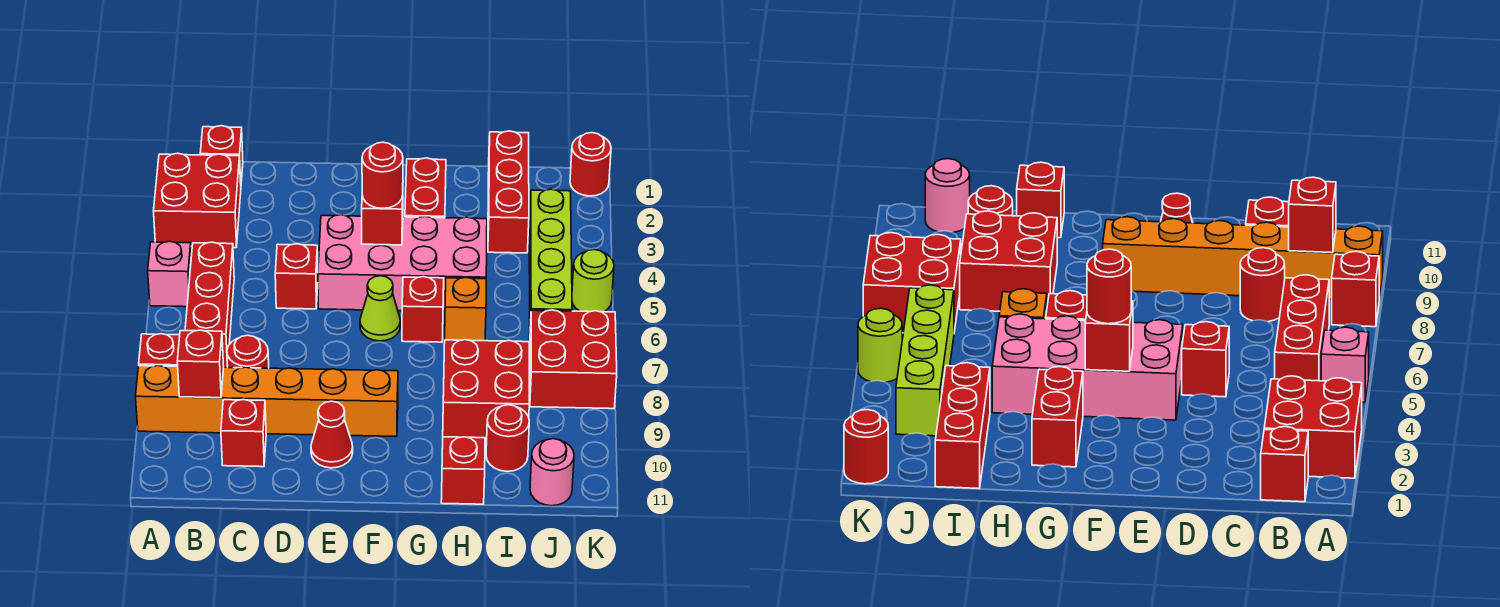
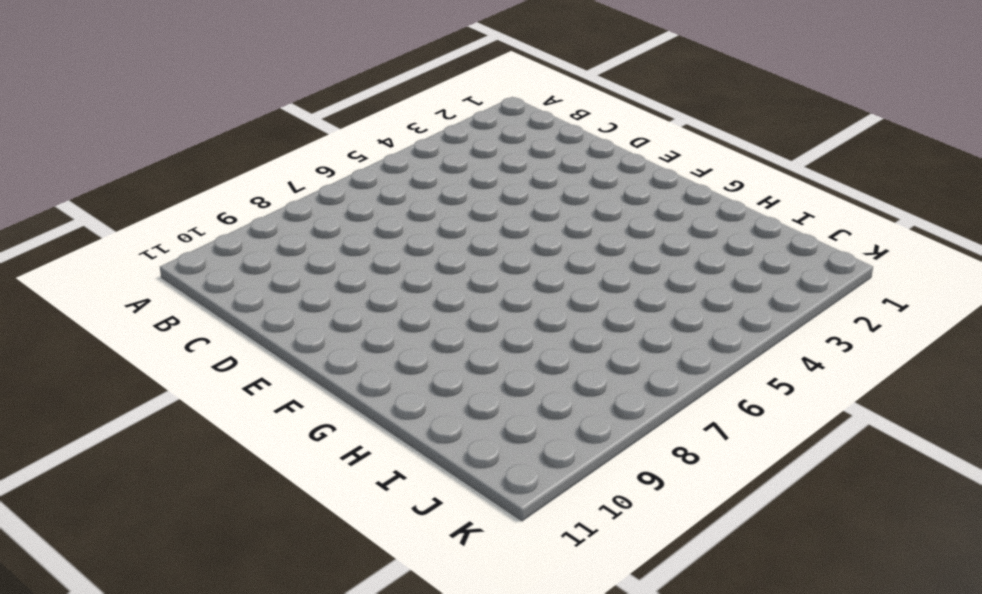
none -> red 2x2 brick [154,153,241,248]
none -> pink 1x1 brick [148,241,191,307]
none -> red 1x1 brick [139,334,180,366]

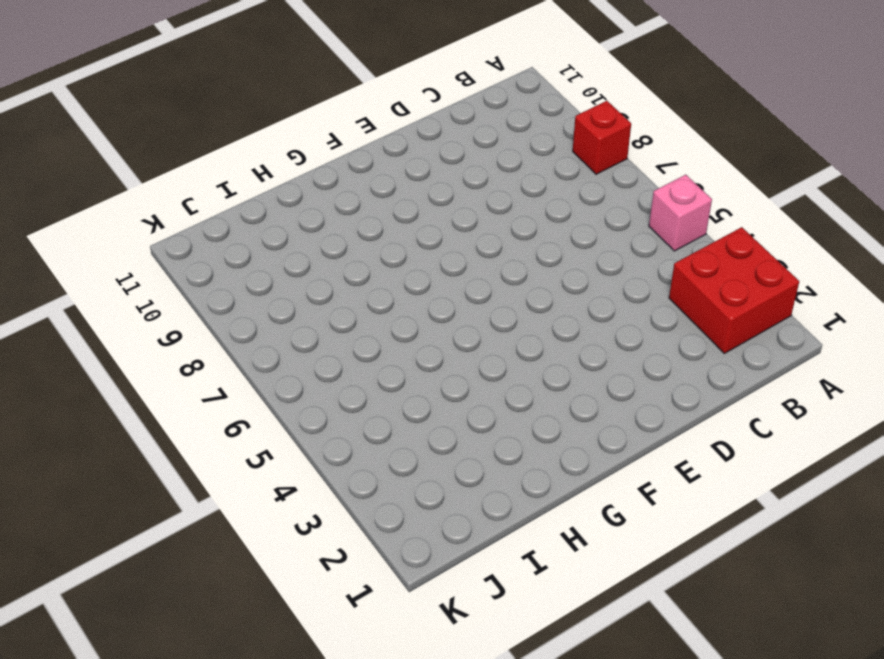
none -> orange 1x6 brick [136,365,398,437]
none -> red 1x1 brick [200,126,243,183]
none -> red 1x3 brick [185,242,234,367]

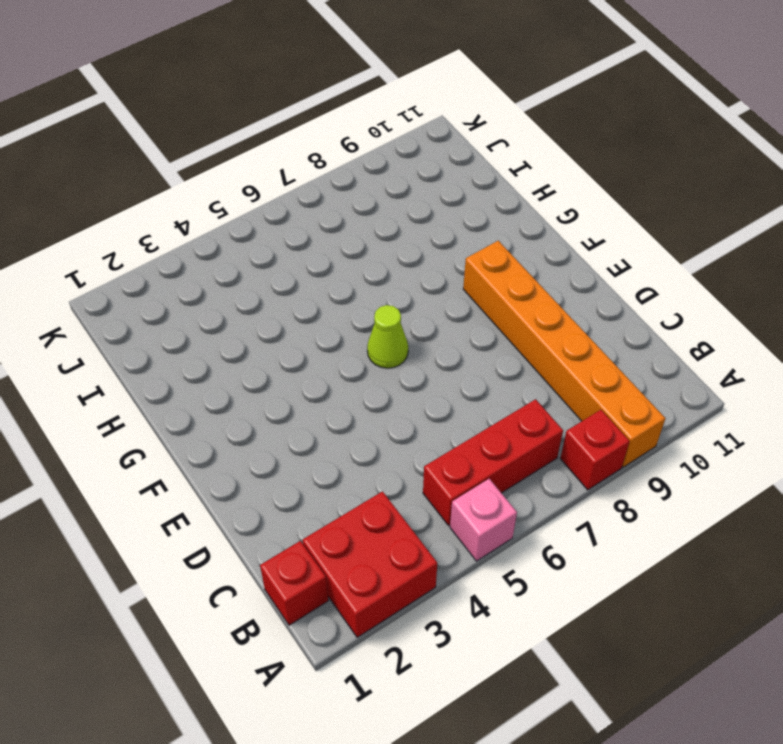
none -> red 1x1 round brick [227,335,269,368]
none -> red 1x1 brick [221,400,266,467]
none -> red 1x1 brick [275,244,318,309]

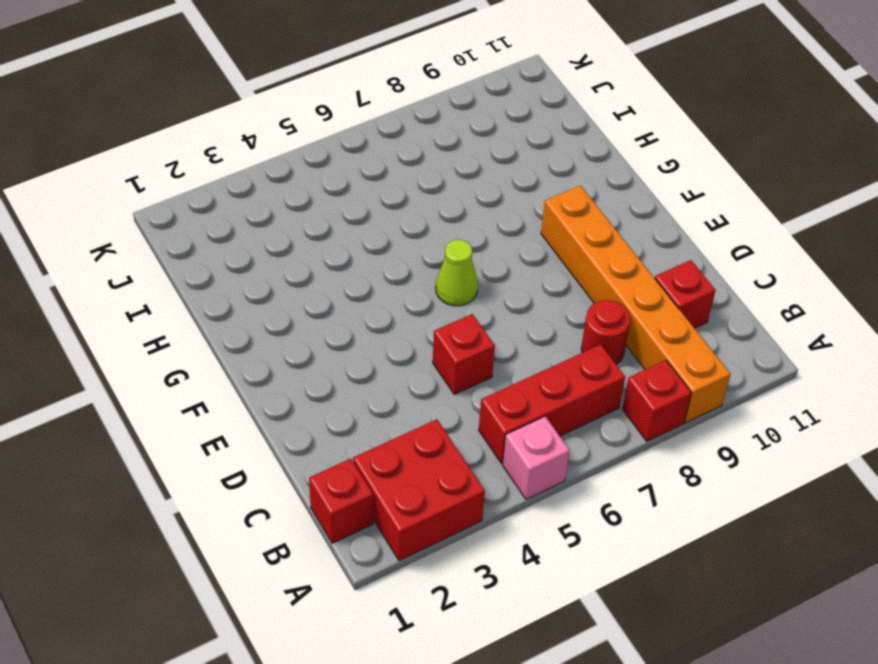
none -> pink 2x4 brick [318,215,487,312]
none -> red 1x1 cone [311,401,353,468]
none -> red 1x2 brick [405,158,446,218]

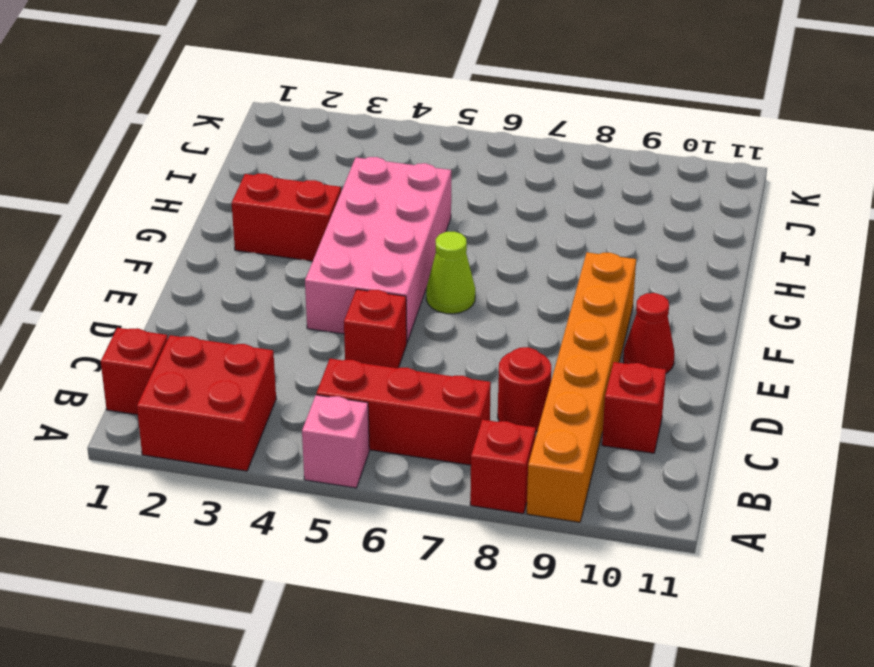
none -> red 1x1 brick [402,277,444,342]
none -> orange 1x1 brick [445,277,486,341]
none -> red 2x2 brick [443,340,529,438]

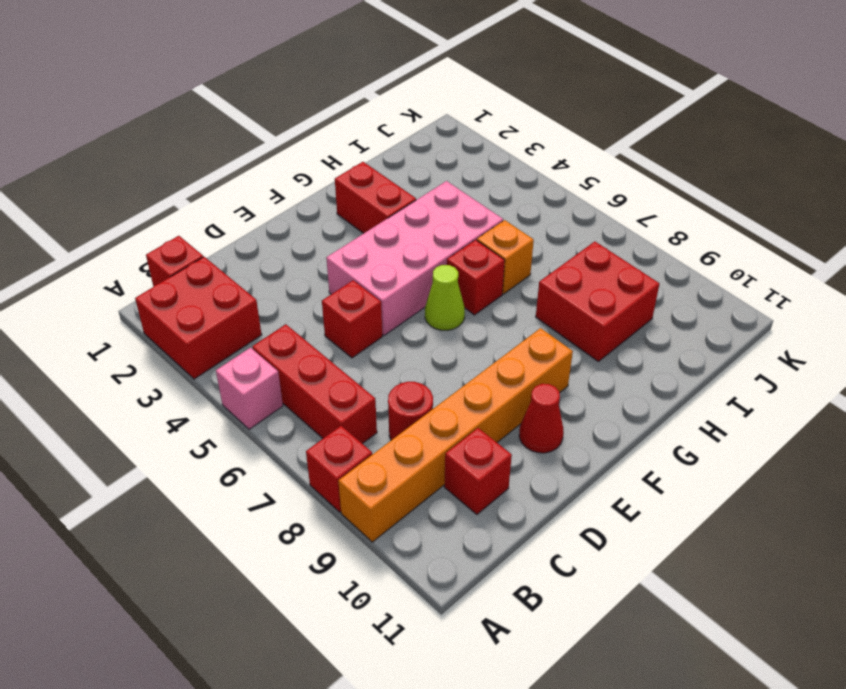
none -> red 1x1 brick [441,437,485,504]
none -> red 1x3 brick [488,131,529,253]
none -> red 1x1 round brick [486,405,529,471]

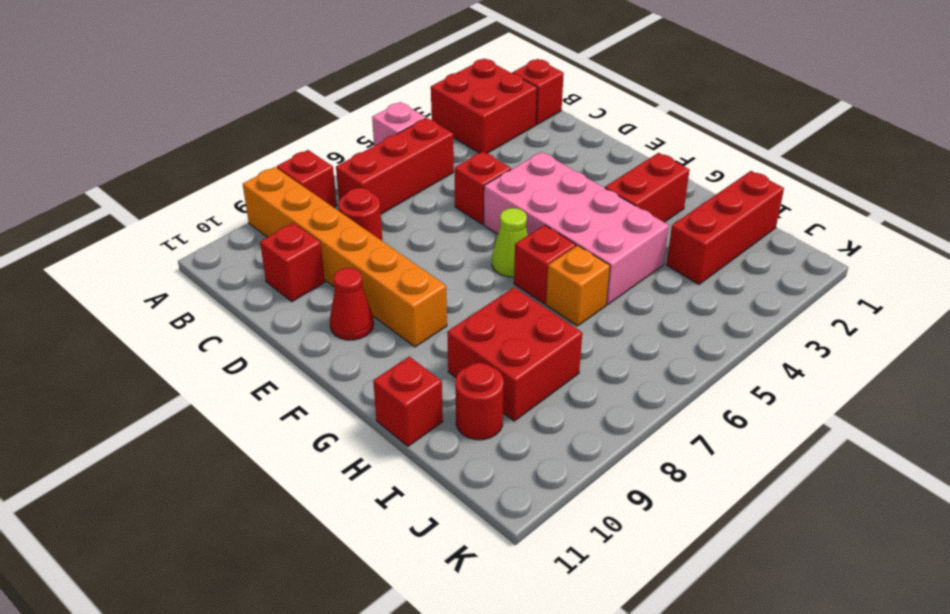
none -> lime 1x4 brick [529,189,572,327]
none -> red 2x2 brick [530,310,617,409]
none -> pink 1x1 round brick [530,439,574,506]

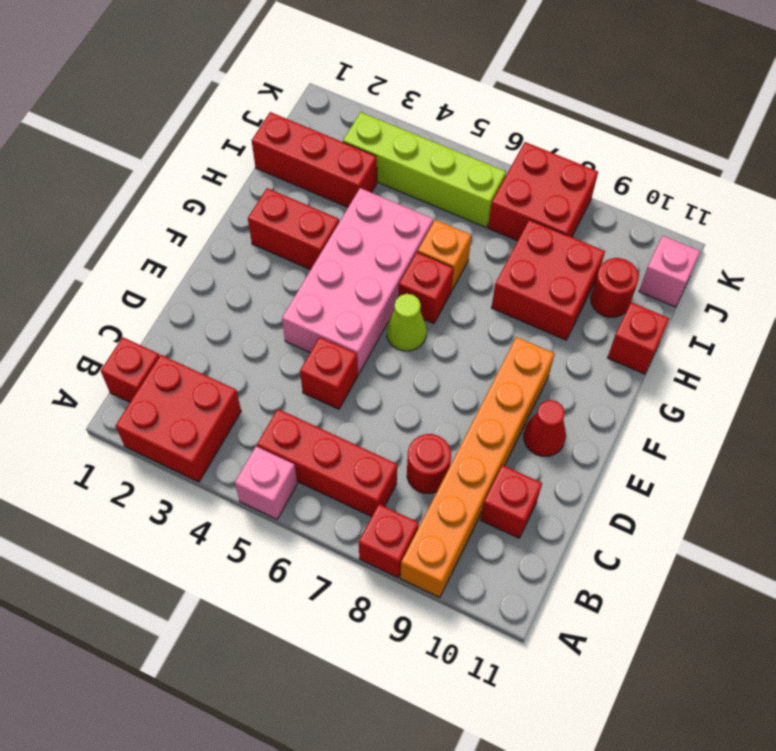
pink 1x1 brick [639,236,700,307] -> pink 1x1 round brick [530,439,574,506]
none -> red 1x1 round brick [570,133,611,196]
none -> lime 1x1 round brick [572,250,614,312]
none -> red 1x1 brick [177,330,224,398]

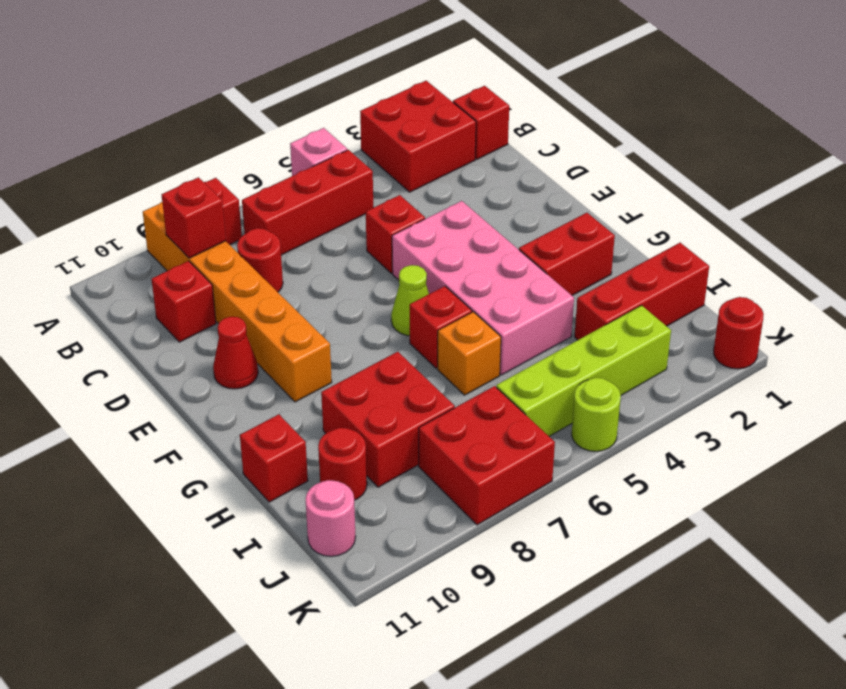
none -> red 1x1 brick [362,196,403,245]
none -> red 1x1 round brick [362,142,403,208]

